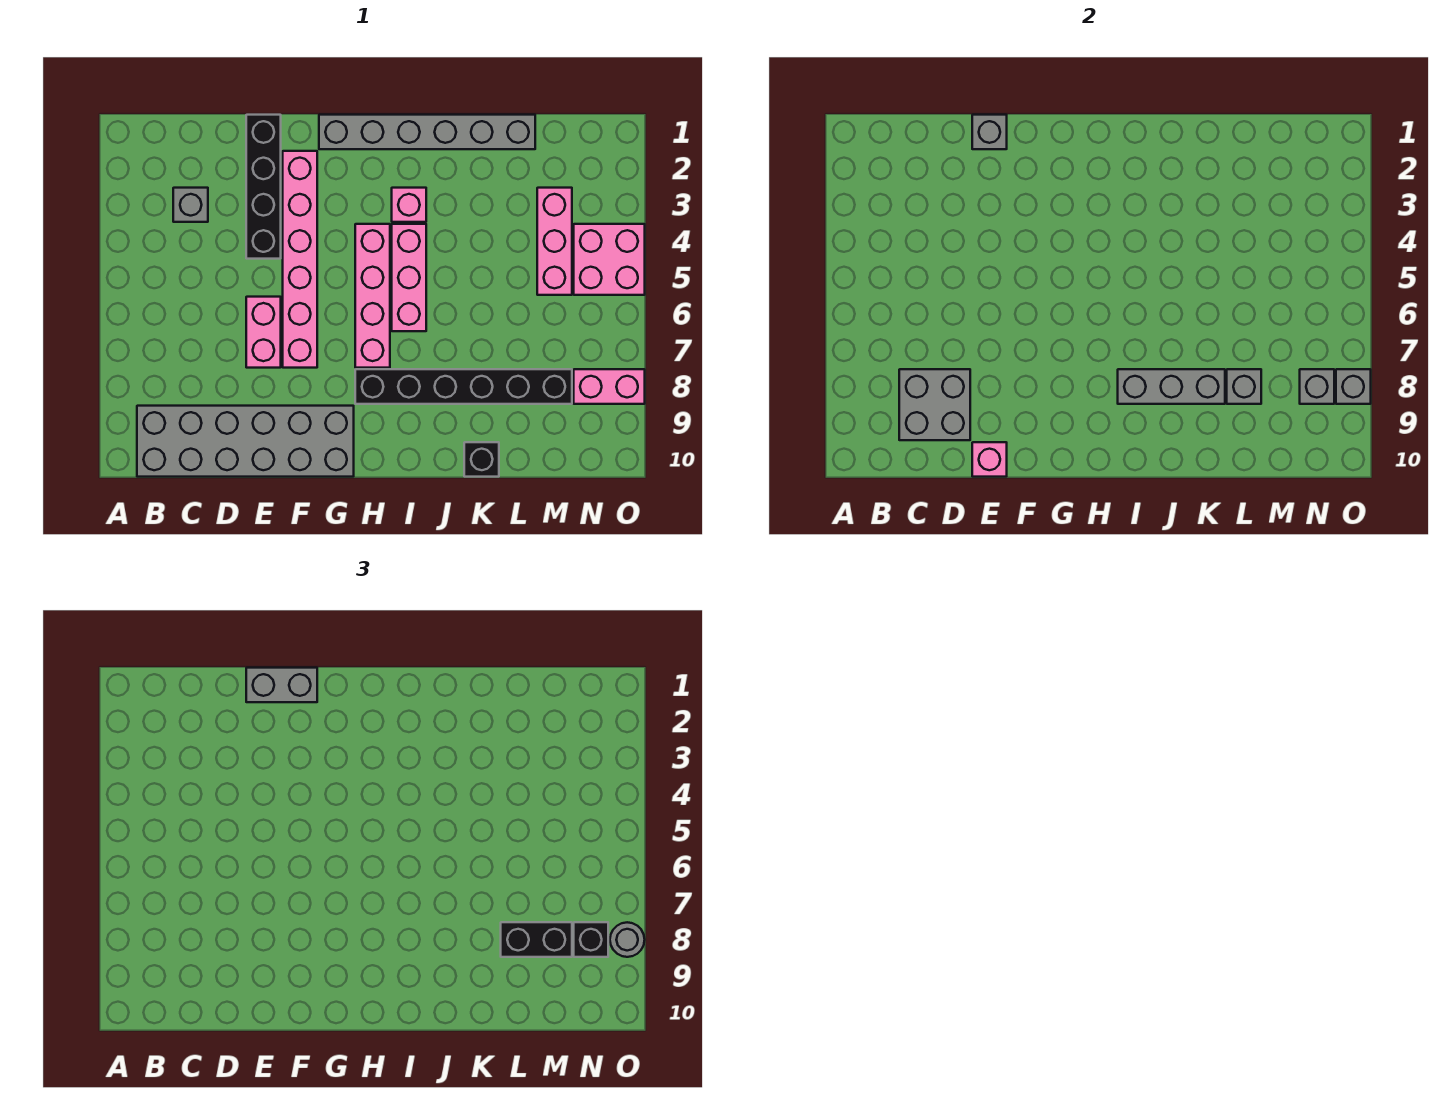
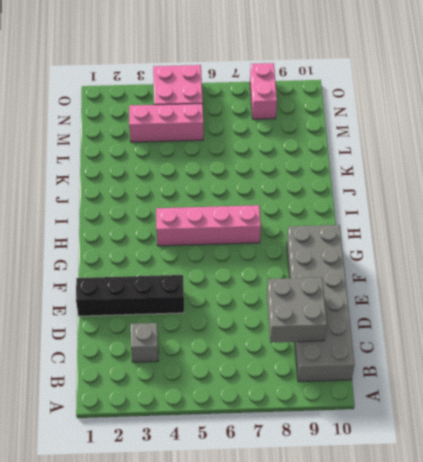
none -> pink 1x2 brick [246,297,281,368]
none -> pink 1x6 brick [283,151,317,368]
none -> grey 1x6 brick [319,115,535,149]

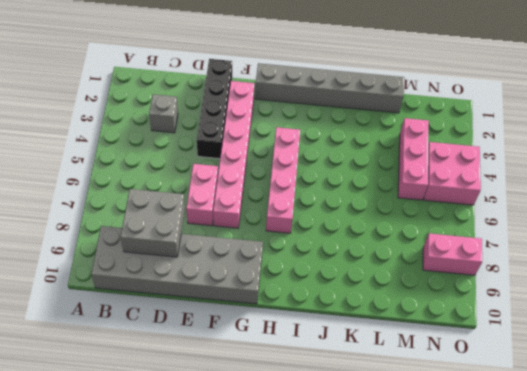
none -> black 1x6 brick [355,369,572,404]
none -> pink 1x1 brick [392,188,426,222]
none -> pink 1x3 brick [392,224,426,331]

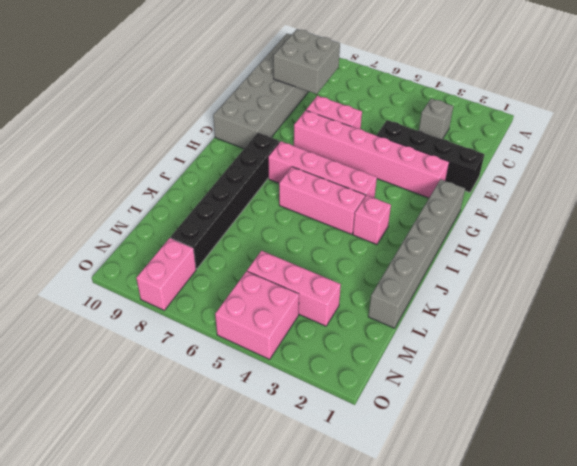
none -> black 1x1 brick [464,442,499,477]
none -> grey 1x1 brick [972,115,1007,149]
none -> pink 1x1 brick [972,442,1007,477]

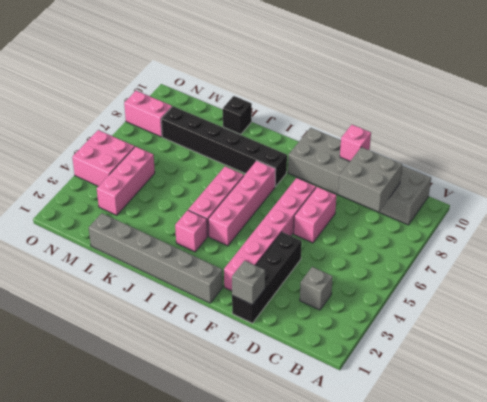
none -> grey 1x3 brick [1118,369,1225,404]
none -> grey 1x1 brick [1227,369,1261,404]
none -> grey 1x1 brick [1300,369,1334,404]

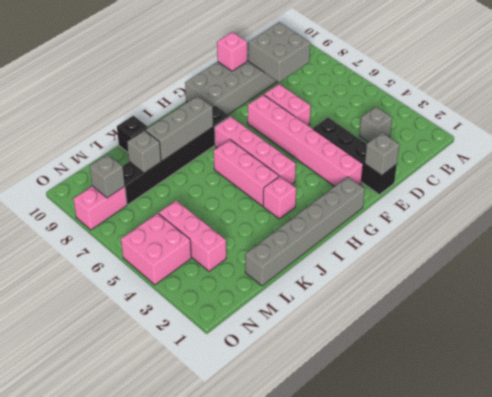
none -> grey 1x1 brick [1336,369,1371,404]
none -> grey 1x2 brick [246,668,317,702]
none -> black 1x2 brick [501,922,572,957]

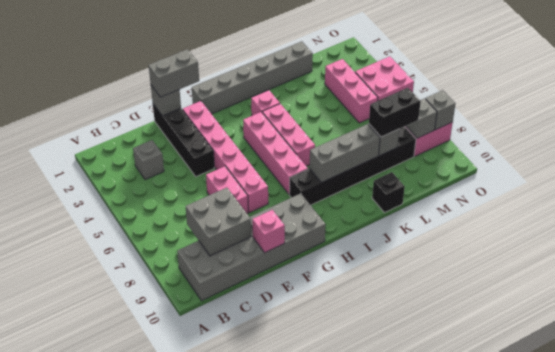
none -> black 1x1 brick [574,922,608,957]
none -> grey 1x1 round brick [610,922,645,957]

